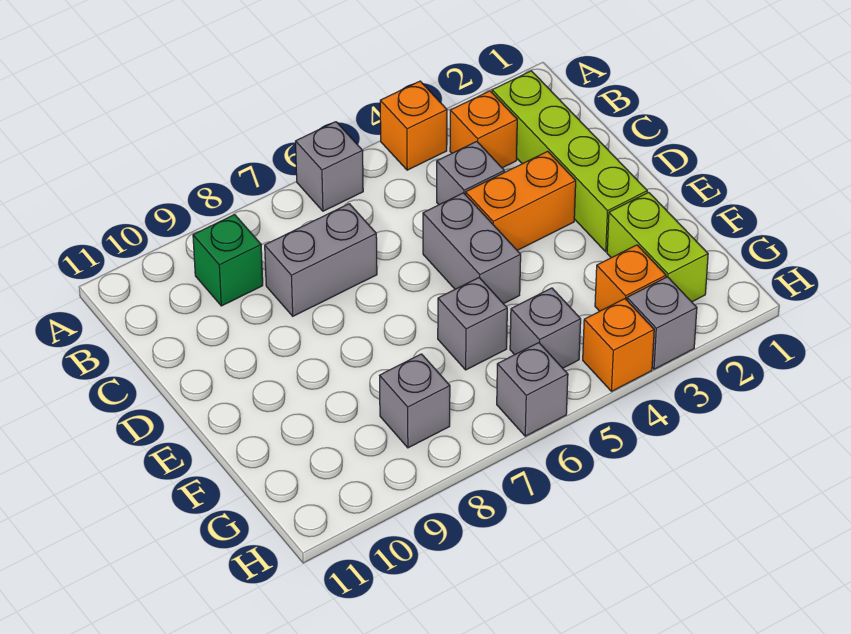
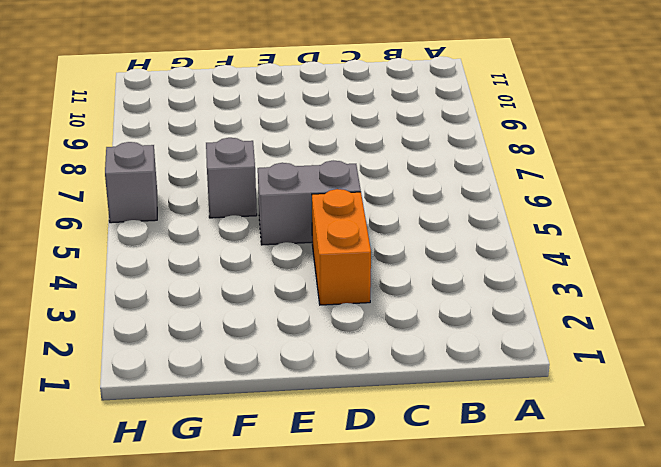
none -> orange 1x1 brick [380,81,447,170]
none -> grey 1x1 brick [296,122,363,211]
none -> lime 1x4 brick [492,71,647,252]

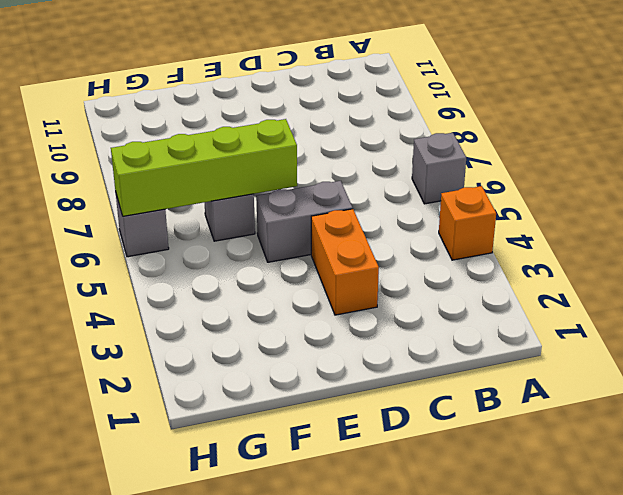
lime 1x4 brick [111,119,297,216] -> lime 1x4 brick moved to [492,71,647,252]
none -> orange 1x1 brick [450,91,517,168]
none -> green 1x1 brick [193,215,263,306]
none -> grey 1x1 brick [437,141,504,205]

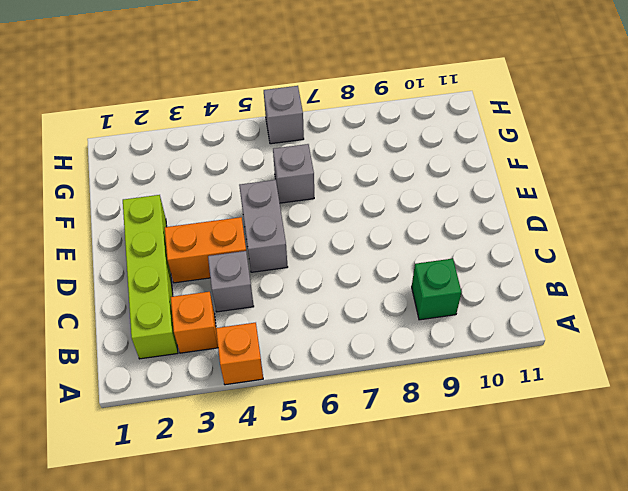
none -> grey 1x1 brick [296,122,363,211]
none -> grey 1x2 brick [265,204,377,316]
none -> lime 1x2 brick [607,192,708,302]

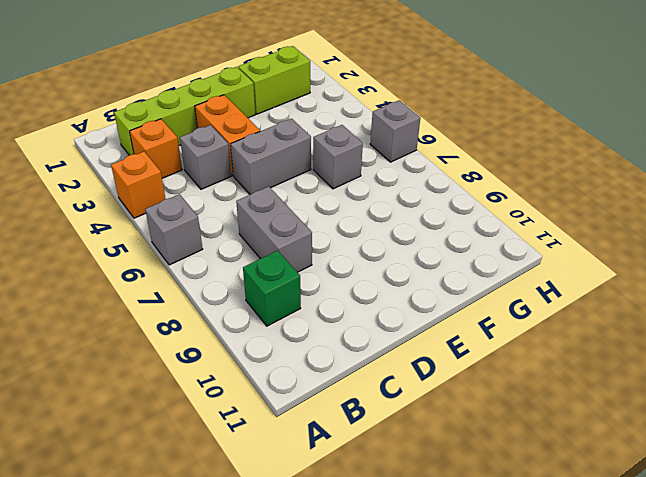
none -> orange 1x1 brick [595,245,666,311]
none -> grey 1x1 brick [510,288,581,368]
none -> grey 1x1 brick [380,354,450,448]

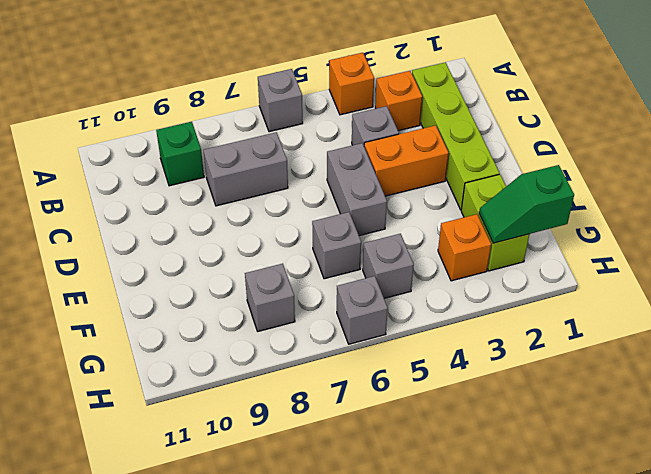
green 1x2 slope [479,165,574,243] -> none
none -> grey 1x1 brick [627,277,697,369]
none -> orange 1x1 brick [583,299,654,391]

